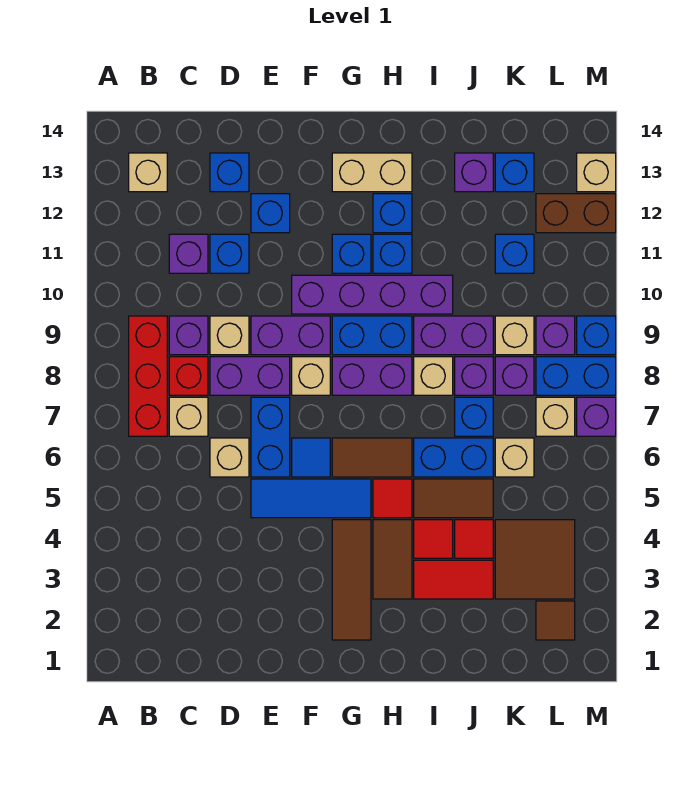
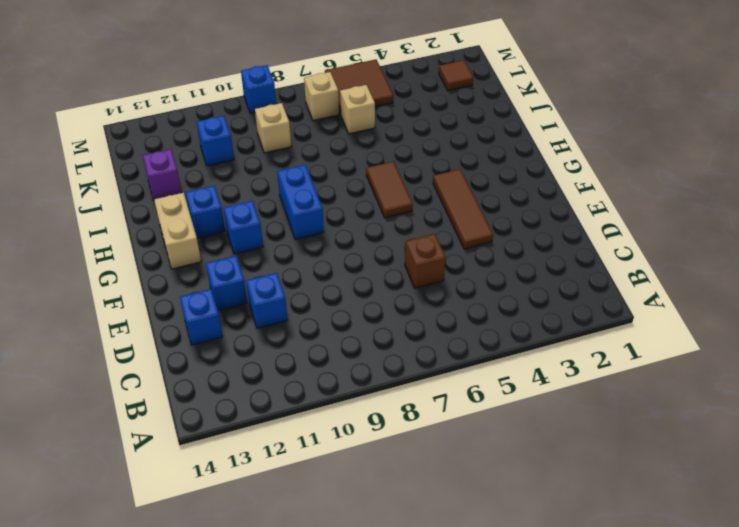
brown 1x1 brick [405,234,446,288] -> tan 1x1 brick [210,438,249,477]
brown 1x3 tile [433,169,493,249] -> brown 1x3 tile turned to [332,520,371,640]
brown 2x2 tile [325,60,393,114] -> brown 2x2 tile moved to [495,520,575,599]
none -> red 1x3 brick [129,316,167,436]
none -> tan 1x1 brick [129,153,167,192]
none -> tan 1x1 brick [169,397,208,436]
none -> red 1x1 brick [169,357,208,395]

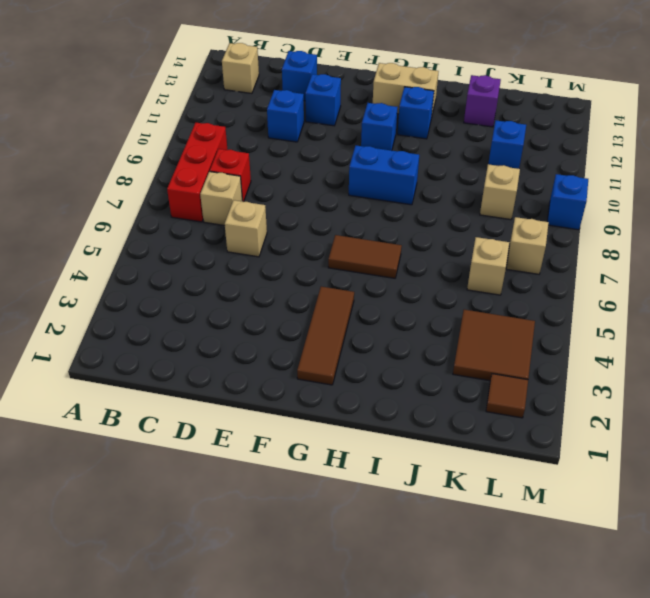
none -> purple 1x1 brick [169,316,208,355]
none -> purple 1x1 brick [169,234,208,273]
none -> purple 1x2 brick [210,357,290,395]
none -> tan 1x1 brick [210,316,249,355]

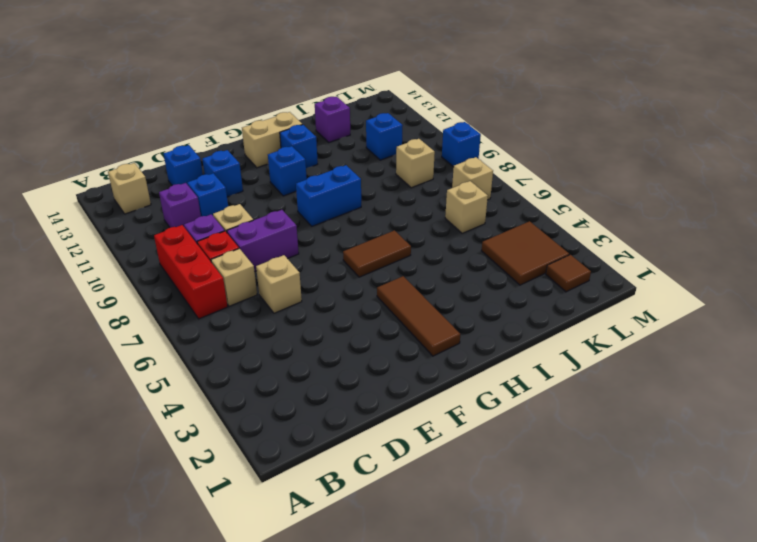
none -> blue 1x3 tile [251,479,371,518]
none -> blue 1x2 brick [251,397,290,477]
none -> purple 1x2 brick [251,316,330,355]
none -> blue 1x1 tile [292,438,330,477]

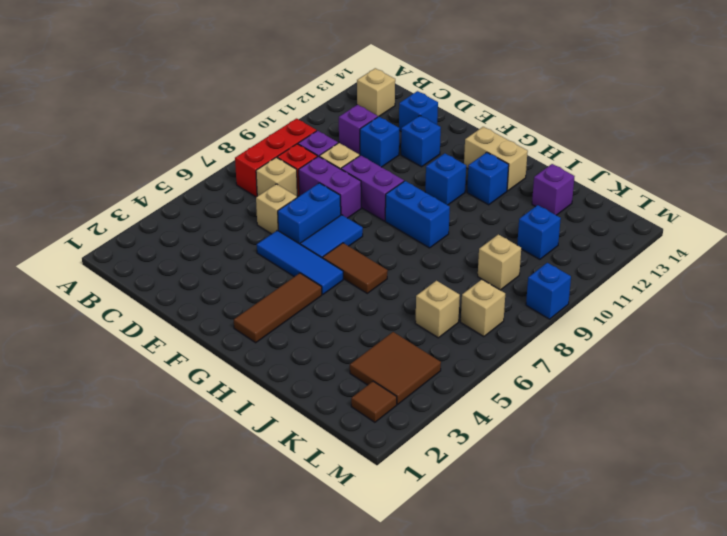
blue 1x2 tile [300,215,363,258] -> blue 1x1 tile [292,438,330,477]
none -> tan 1x1 brick [292,357,330,395]
none -> purple 1x4 brick [292,275,453,314]
none -> purple 1x2 brick [332,357,412,395]
none -> brown 1x2 tile [373,520,412,599]

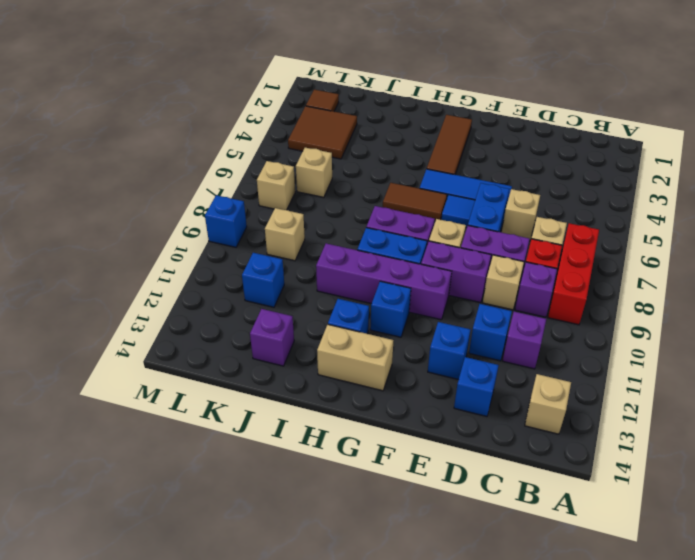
none -> brown 1x2 tile [373,520,412,599]
none -> red 1x1 tile [373,479,412,518]
none -> blue 1x1 brick [373,234,412,273]
none -> red 1x2 tile [414,560,493,599]

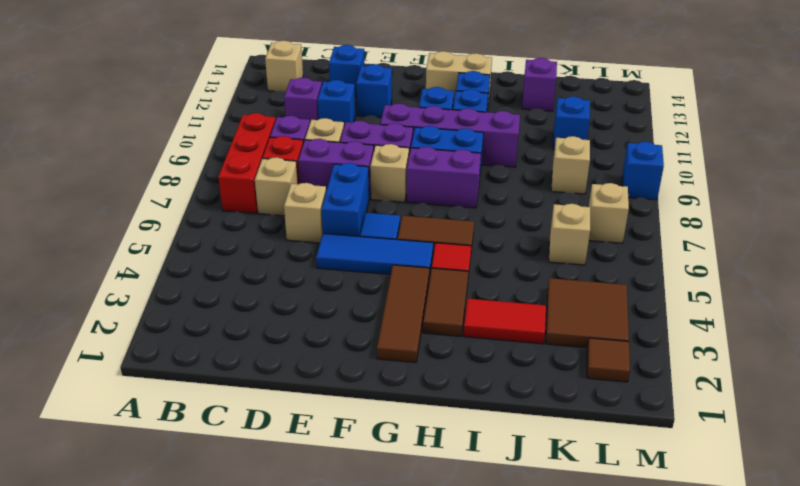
none -> red 1x1 tile [414,520,453,558]
none -> brown 1x2 tile [414,479,493,518]
none -> blue 1x2 brick [414,438,493,477]
none -> tan 1x1 brick [414,357,453,395]

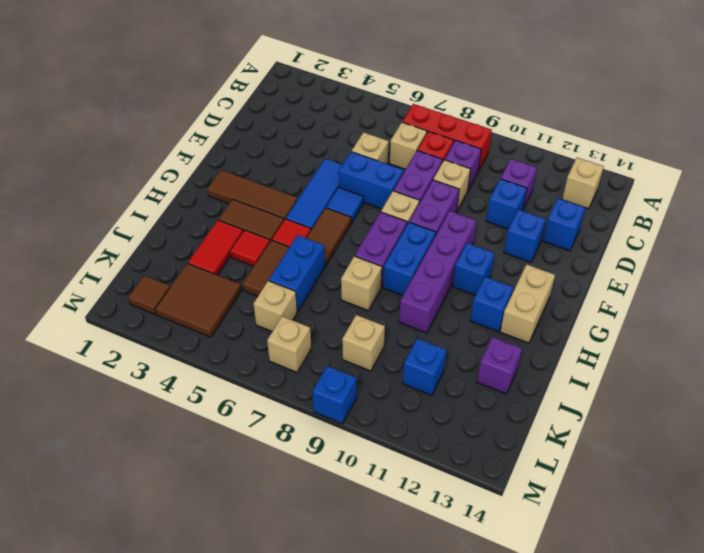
none -> blue 1x1 brick [373,234,412,273]
none -> purple 1x2 brick [414,316,493,355]
none -> red 1x1 tile [455,520,493,558]
none -> blue 1x1 brick [455,397,493,436]

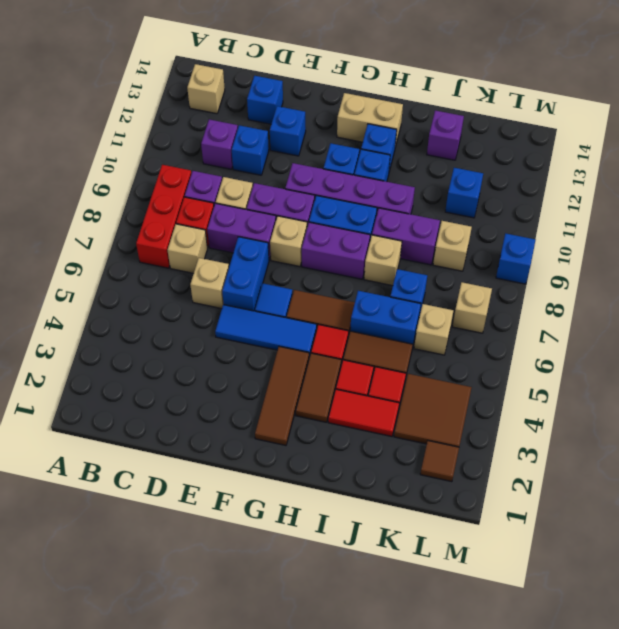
none -> purple 1x1 brick [455,357,493,395]
none -> purple 1x1 brick [495,357,534,395]
none -> blue 1x1 brick [495,153,534,192]
none -> blue 1x2 brick [536,357,616,395]

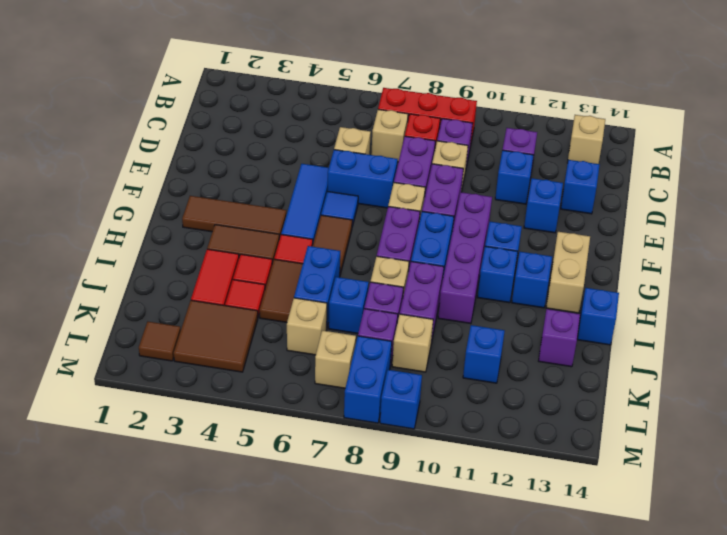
blue 1x1 brick [577,288,619,345] -> blue 1x1 brick moved to [495,153,534,192]
none -> purple 1x1 brick [536,316,575,355]
none -> brown 1x2 brick [536,194,616,233]
none -> purple 1x1 brick [577,397,616,436]
none -> tan 1x1 brick [577,153,616,192]

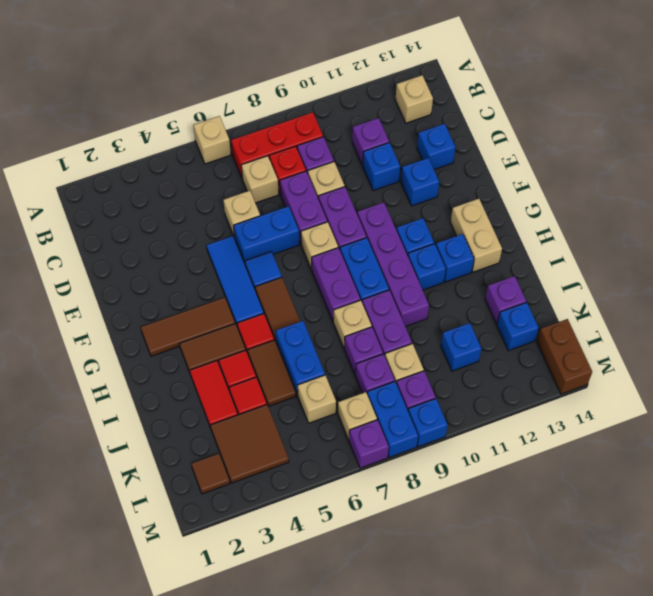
tan 1x1 brick [193,116,231,164] -> tan 1x1 brick moved to [577,153,616,192]
brown 1x2 brick [537,319,592,394] -> brown 1x2 brick moved to [536,194,616,233]
none -> blue 1x1 brick [455,397,493,436]

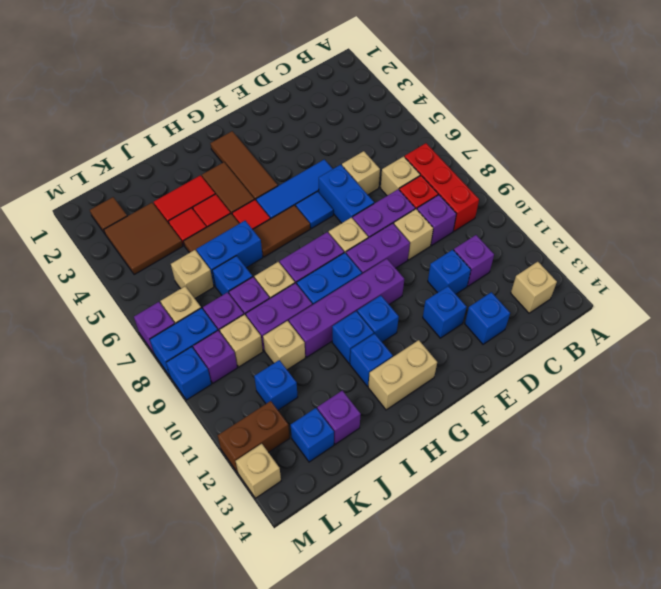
tan 1x1 brick [263,321,305,370] -> none

